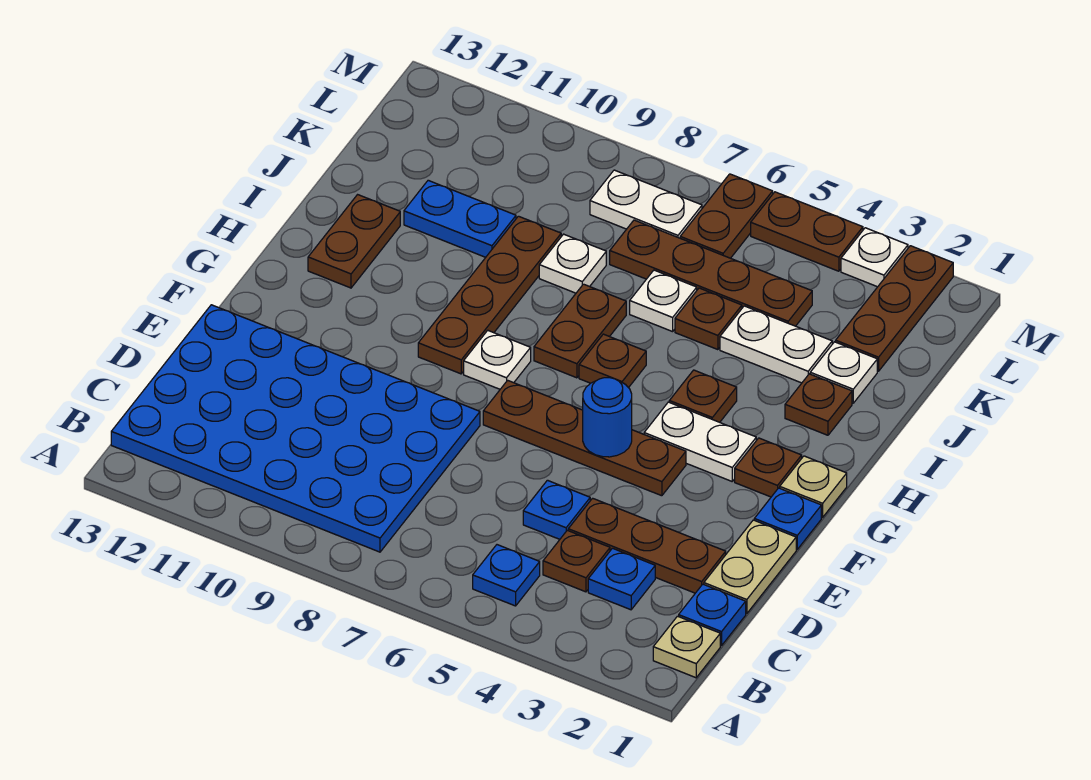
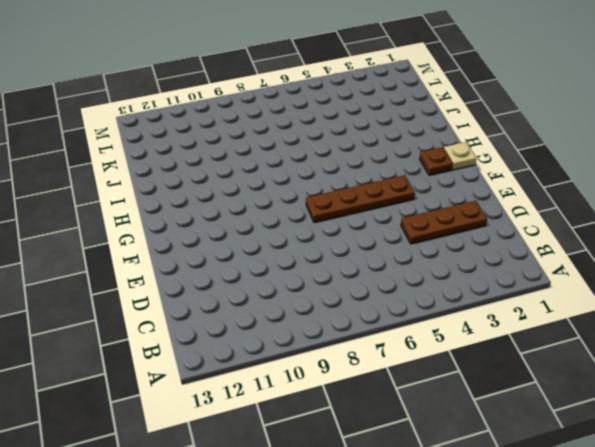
none -> tan 1x1 plate [653,616,720,678]
none -> blue 1x1 plate [473,545,540,606]
none -> blue 4x6 plate [111,305,480,552]
none -> blue 1x1 plate [679,584,746,646]

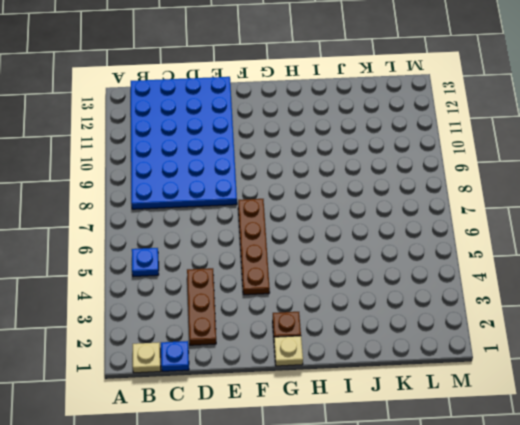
none -> blue 1x1 plate [588,548,655,610]
none -> brown 1x1 plate [543,530,610,592]
none -> tan 1x2 plate [704,520,796,614]
none -> blue 1x1 plate [523,480,590,539]

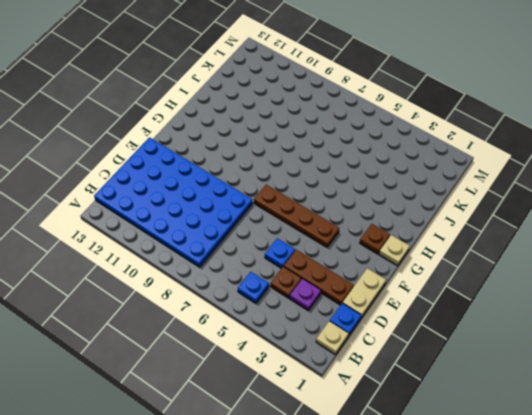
purple 1x1 plate [290,279,321,310] -> blue 1x1 plate [588,548,655,610]
none -> blue 1x1 plate [754,488,821,549]
none -> white 1x2 plate [644,402,756,481]
none -> white 1x1 plate [464,330,531,389]
none -> brown 1x4 plate [418,216,561,374]

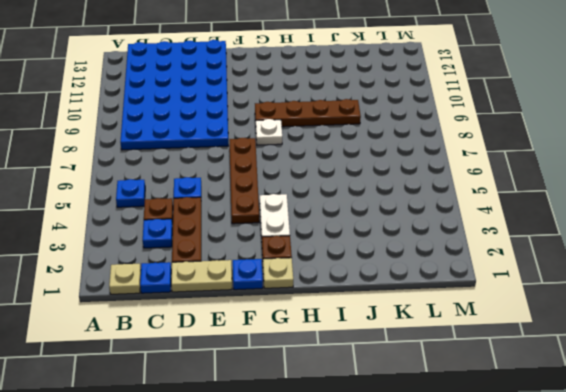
none -> brown 1x1 plate [669,370,737,422]
none -> brown 1x1 plate [579,334,646,388]
none -> brown 1x2 plate [534,284,626,378]
none -> brown 1x2 plate [308,195,400,288]

